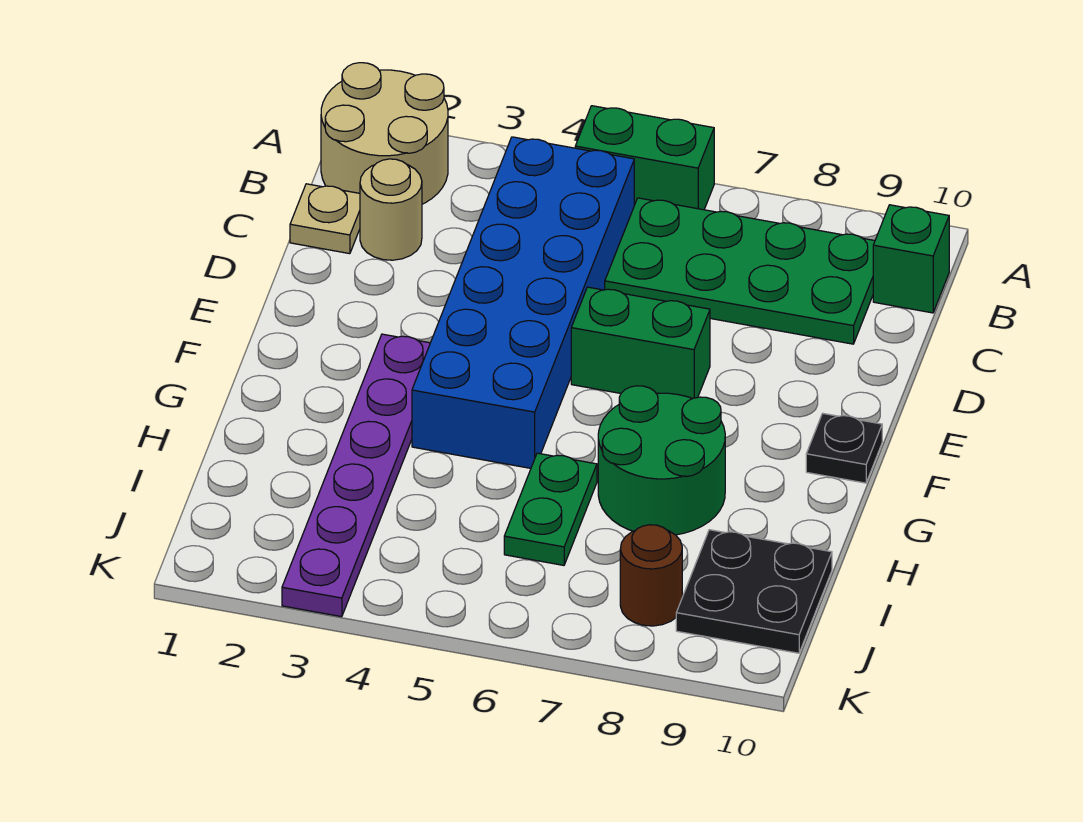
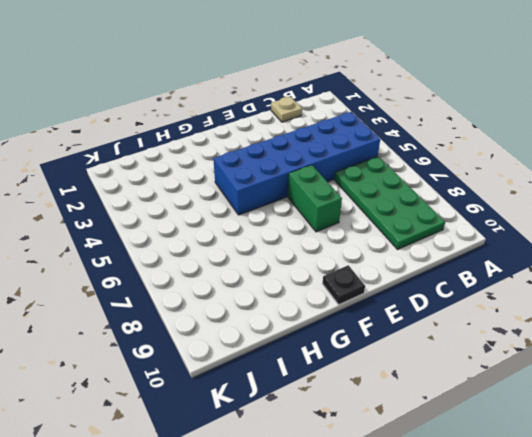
none -> tan 2x2 round brick [321,63,448,204]
none -> green 1x2 brick [575,106,714,210]
none -> green 1x1 brick [873,205,949,313]

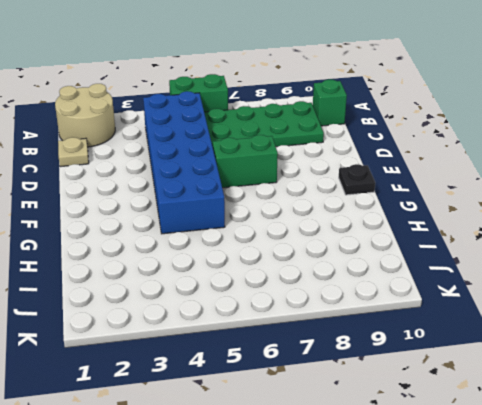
none -> tan 1x1 round brick [360,159,422,260]
none -> purple 1x6 plate [282,334,430,617]
none -> green 2x2 round brick [598,386,725,535]

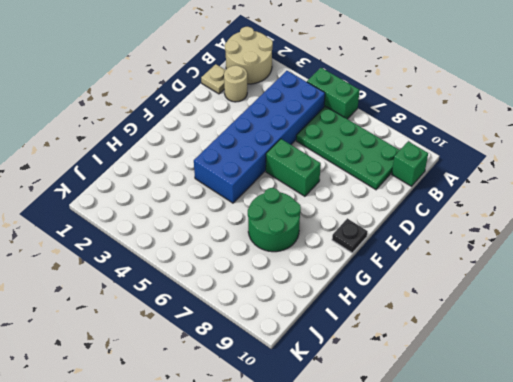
none -> purple 1x6 plate [282,334,430,617]
none -> green 1x2 plate [504,453,597,565]
none -> black 2x2 plate [676,530,832,653]

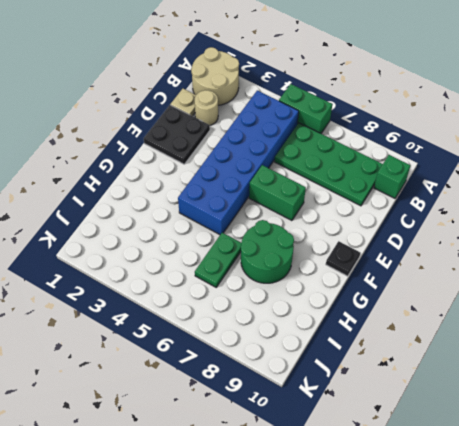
black 2x2 plate [144,105,210,164] -> black 2x2 plate moved to [676,530,832,653]
none -> purple 1x6 plate [282,334,430,617]
none -> brown 1x1 round brick [620,525,682,626]

